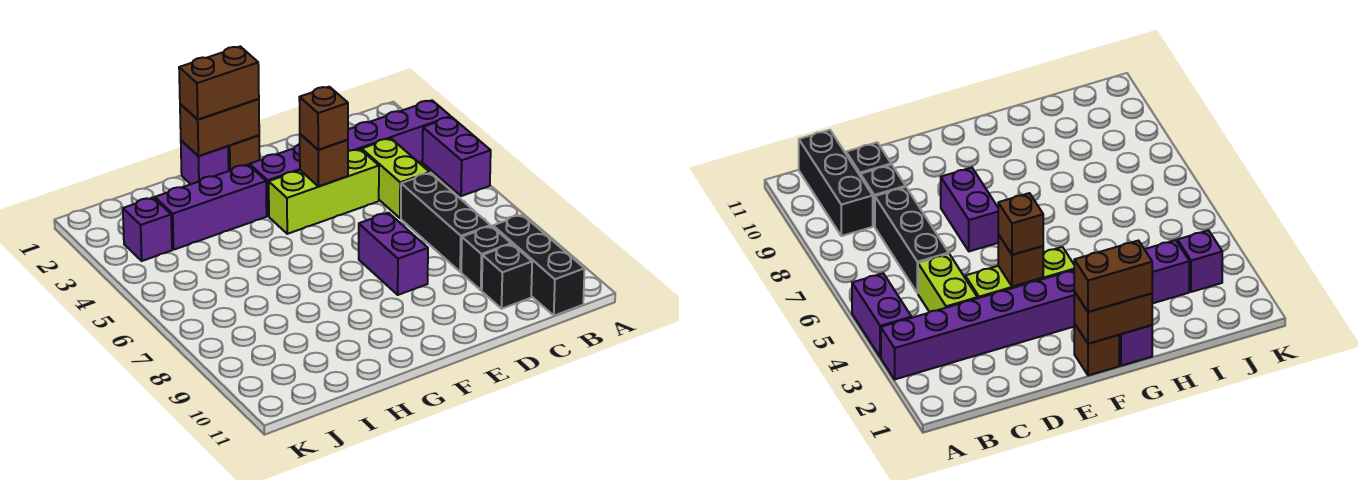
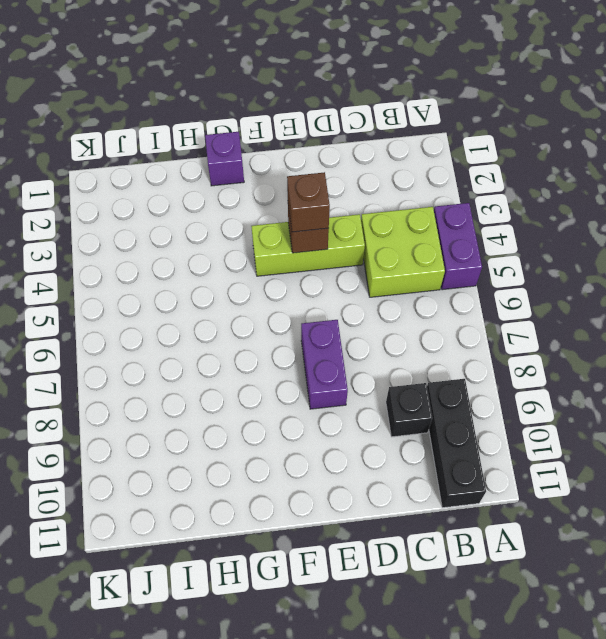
lime 2x2 brick [361,207,445,297] -> lime 1x2 brick [362,138,430,218]
none -> purple 1x6 brick [250,100,451,216]
none -> black 1x3 brick [401,173,490,272]
none -> black 1x1 brick [482,244,532,309]

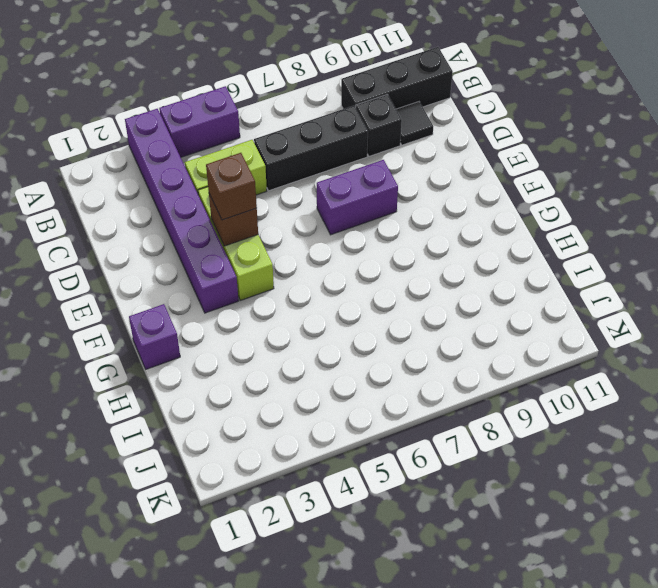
black 1x1 tile [396,102,433,145] -> black 1x1 brick [482,244,532,309]
none -> brown 1x1 brick [228,136,260,171]
none -> purple 1x3 brick [155,165,267,250]
none -> purple 1x1 brick [123,198,172,261]

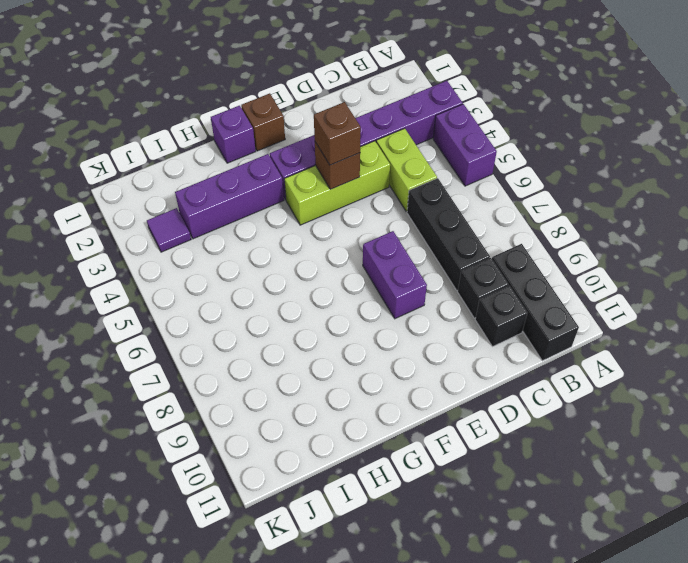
purple 1x1 tile [147,208,191,252] -> purple 1x1 brick [123,198,172,261]
none -> brown 1x2 brick [180,99,259,156]
none -> brown 1x2 brick [179,46,259,120]

